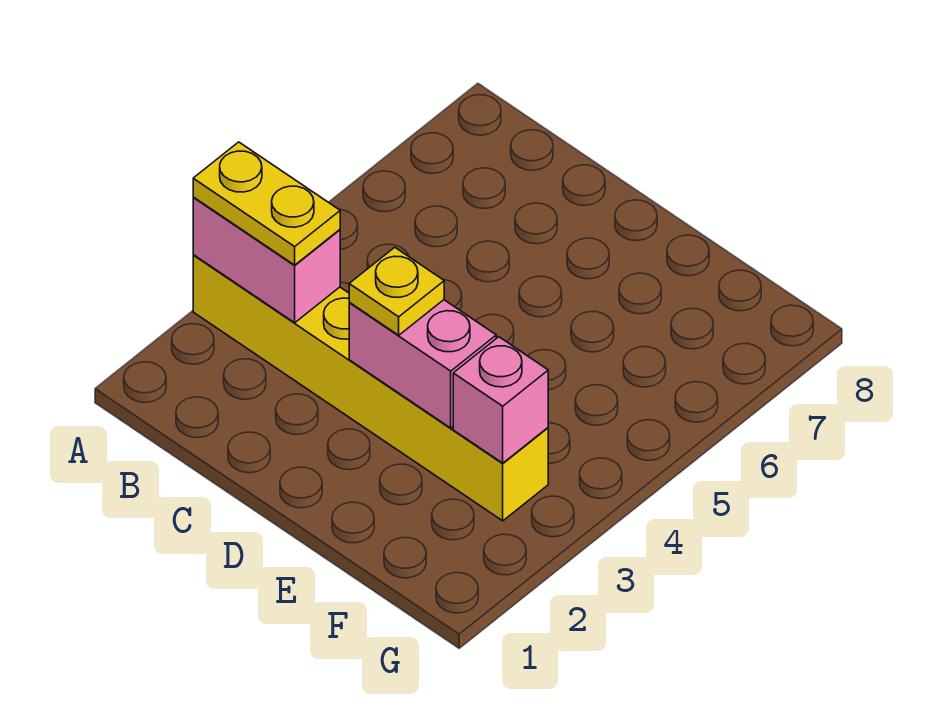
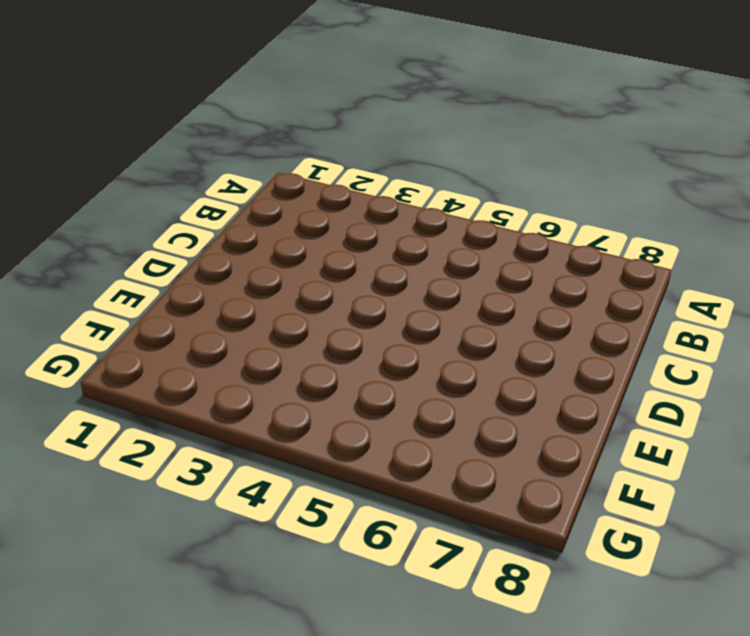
none -> yellow 1x6 brick [193,255,548,521]
none -> pink 1x2 brick [193,197,340,323]

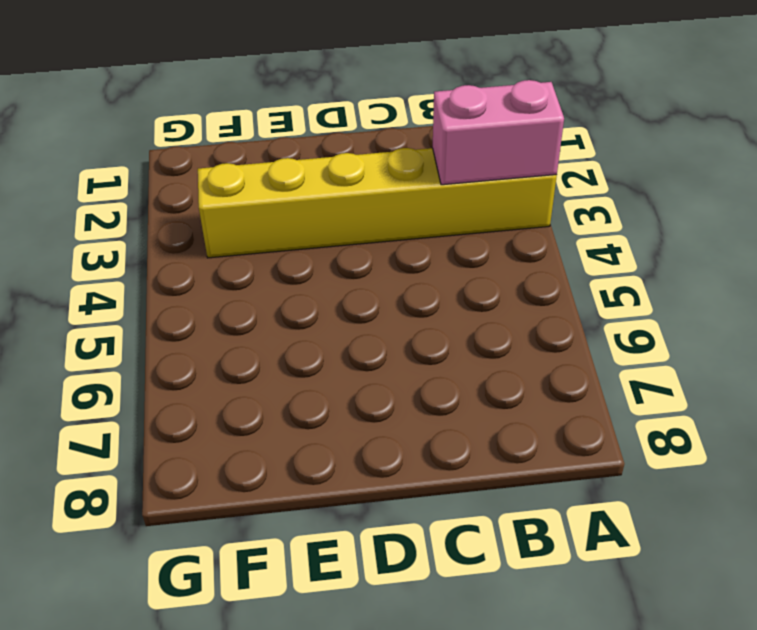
none -> pink 1x2 brick [349,300,496,428]
none -> pink 1x1 brick [453,337,548,463]

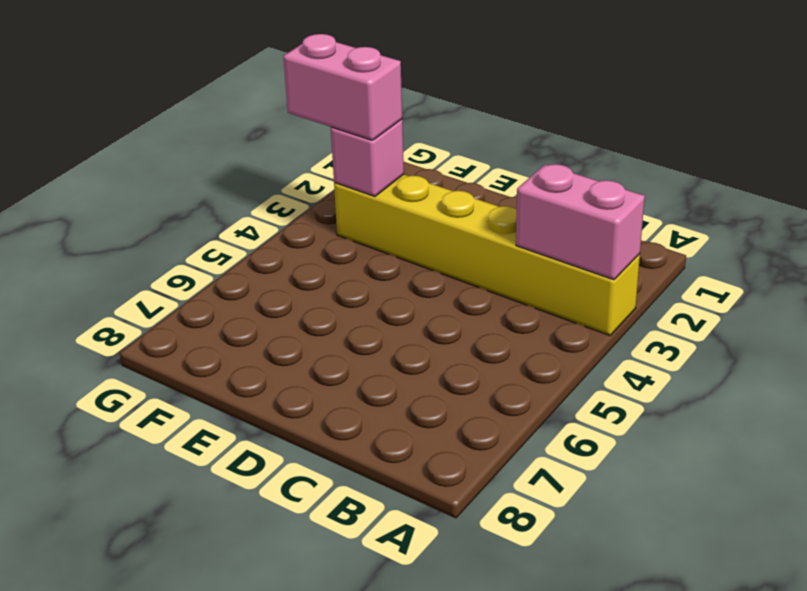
pink 1x2 brick [283,34,402,140] -> pink 1x2 brick moved to [349,300,496,428]
none -> yellow 1x2 plate [193,142,340,265]
none -> yellow 1x1 plate [349,247,444,335]

